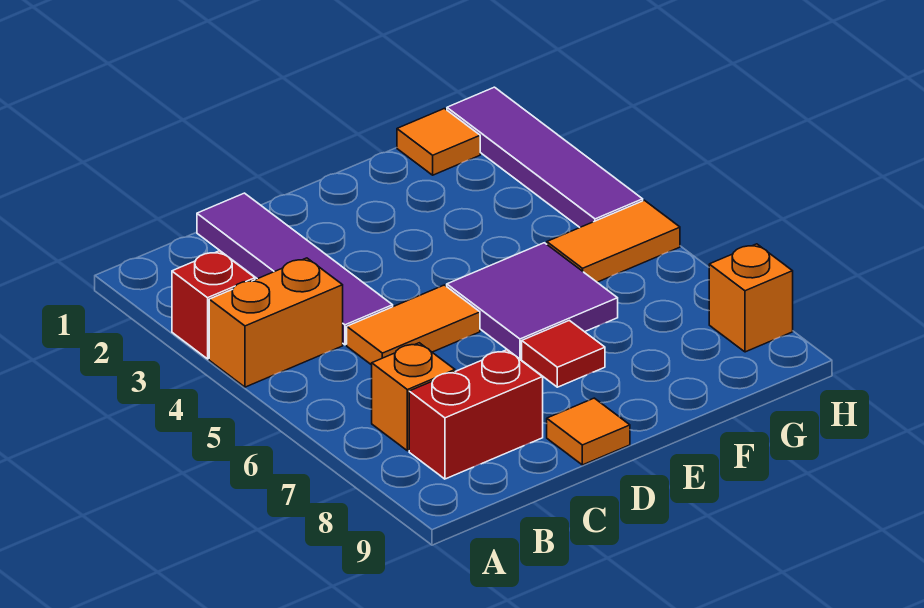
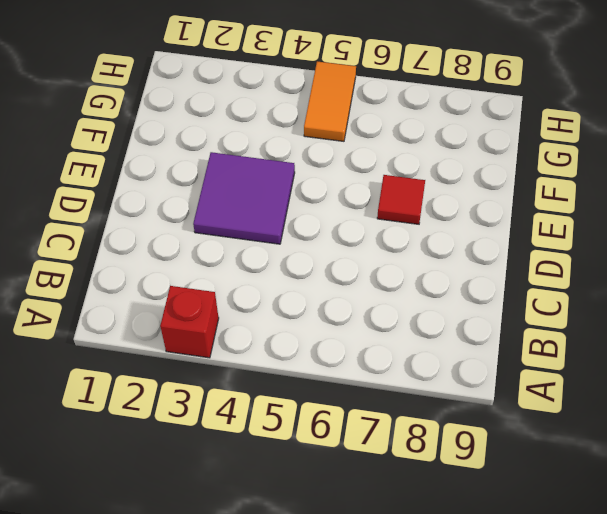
purple 2x2 tile [193,152,295,244] -> purple 2x2 tile moved to [447,243,618,359]
none -> orange 1x2 brick [209,258,343,387]
none -> orange 1x1 brick [372,343,455,451]
none -> red 1x2 brick [409,350,543,479]

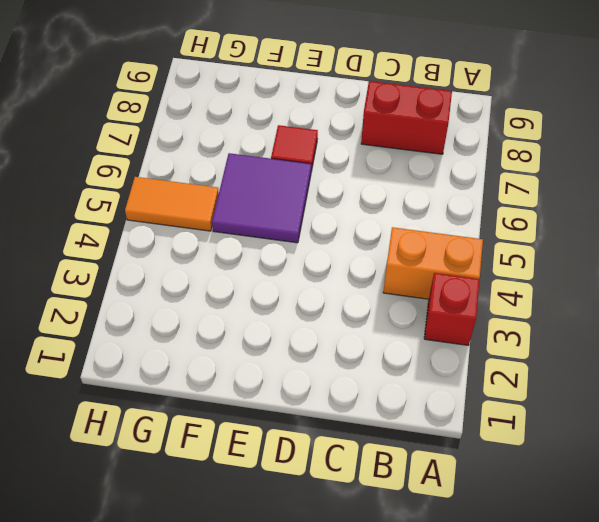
none -> orange 1x1 brick [372,343,455,451]
none -> purple 1x4 tile [197,193,393,345]
none -> orange 1x2 tile [347,285,480,365]

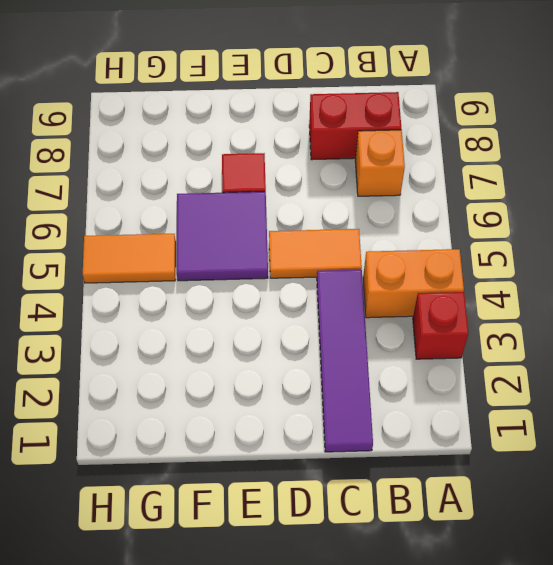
none -> orange 1x1 tile [547,398,630,465]
none -> orange 1x1 tile [397,109,480,175]
none -> purple 1x4 tile [447,87,643,227]

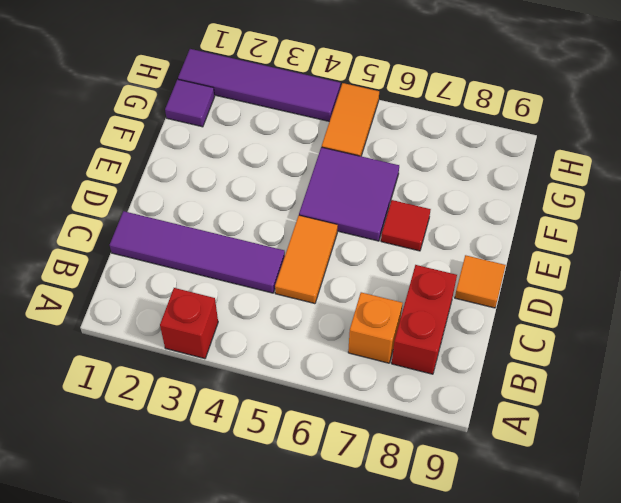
purple 1x1 tile [165,79,215,127] -> orange 1x1 tile [397,109,480,175]
none -> orange 1x2 brick [209,258,343,387]
none -> orange 1x1 brick [709,244,793,352]

